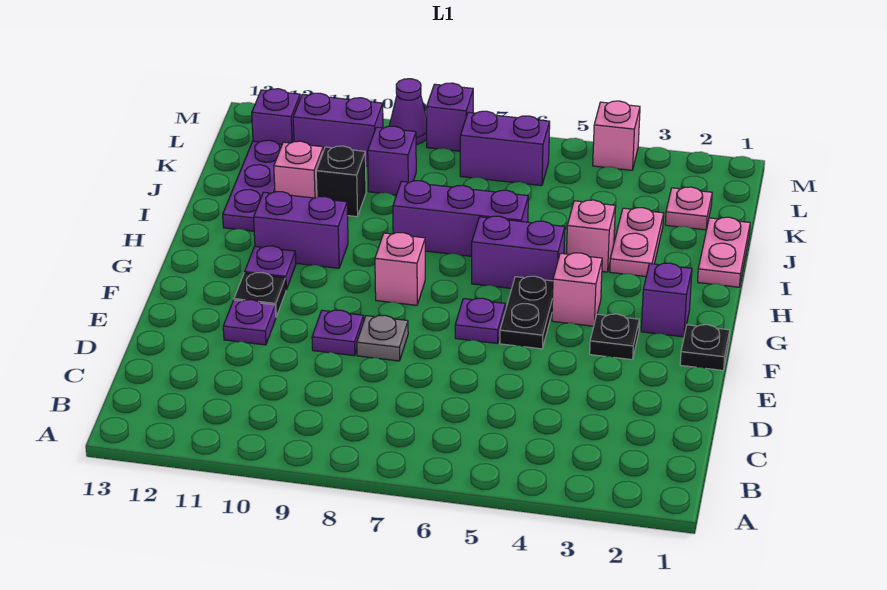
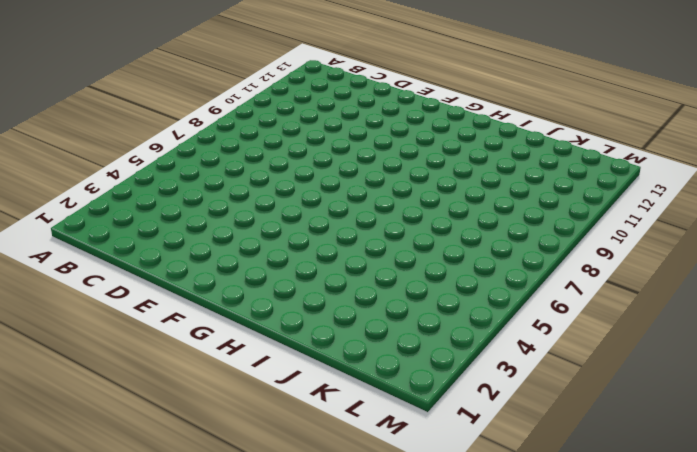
none -> grey 1x1 plate [357,315,408,361]
none -> purple 1x1 plate [312,310,364,356]
none -> purple 1x1 plate [223,300,276,345]

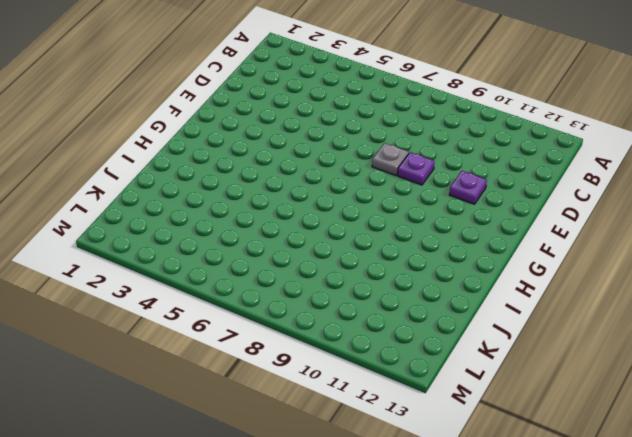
none -> black 1x1 plate [680,325,730,370]
none -> black 1x1 plate [590,314,639,360]
none -> black 1x2 plate [500,276,553,349]

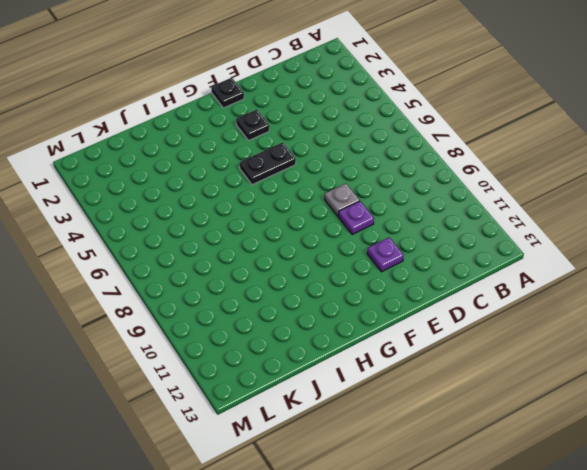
none -> purple 1x1 plate [455,298,505,343]
none -> black 1x1 plate [234,273,286,317]
none -> purple 1x1 brick [641,263,692,337]

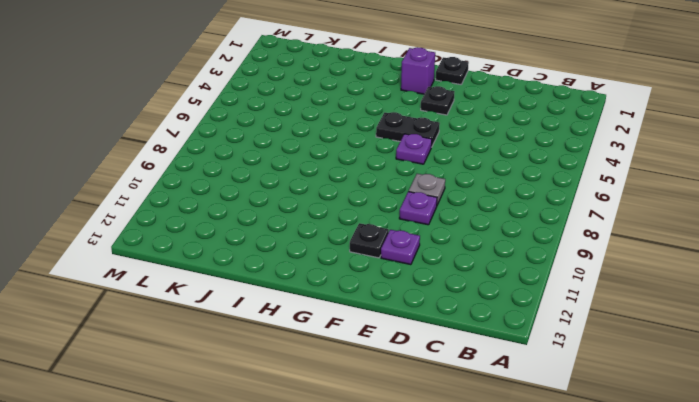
none -> pink 1x1 brick [552,253,602,326]
none -> pink 1x1 brick [375,233,425,305]
none -> purple 1x1 plate [245,246,296,290]

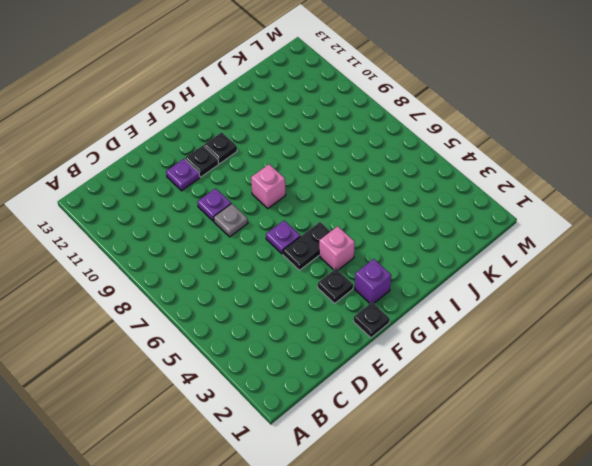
black 1x1 plate [204,132,237,164] -> purple 1x1 plate [245,246,296,290]
none -> purple 1x2 brick [472,216,565,289]
none -> purple 1x2 brick [254,192,348,268]
none -> pink 1x2 plate [698,217,750,287]

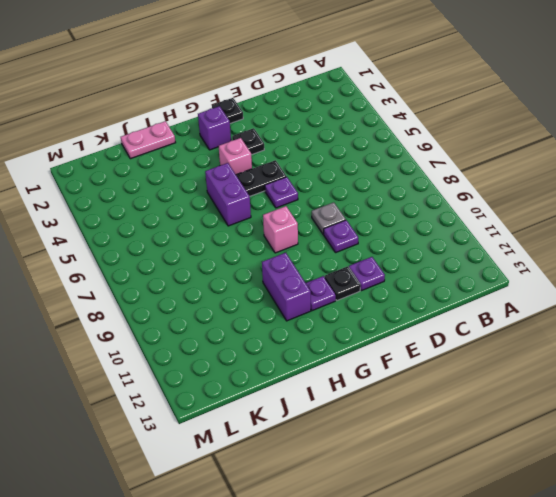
none -> pink 1x2 plate [610,208,664,277]
none -> pink 1x1 brick [567,200,615,272]
none -> purple 1x3 brick [393,181,528,256]

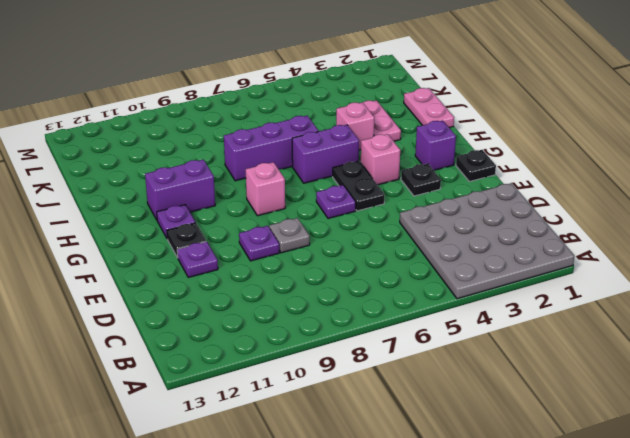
grey 4x4 plate [400,183,574,299] -> none
none -> purple 1x3 plate [223,140,282,231]
none -> black 1x1 brick [316,146,366,217]
none -> pink 1x1 brick [274,141,323,198]

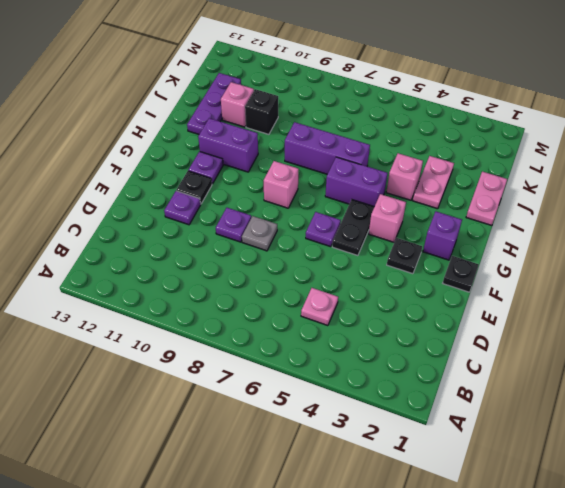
pink 1x1 plate [301,288,338,326] -> pink 1x1 plate moved to [665,187,712,230]
none -> purple 1x1 brick [368,126,416,195]
none -> purple 1x2 brick [460,111,550,186]
none -> purple 1x2 brick [293,93,383,166]

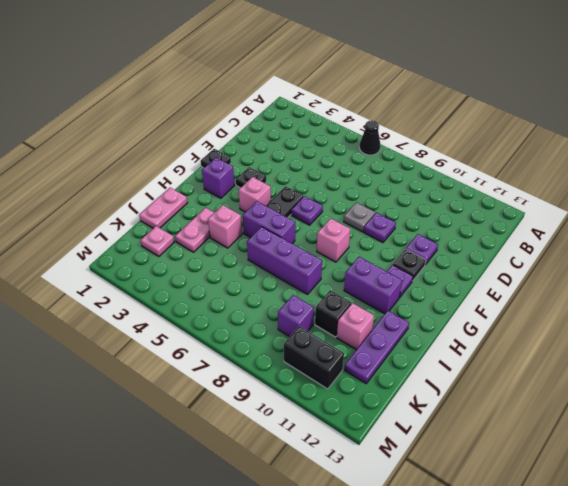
black 1x1 cone [359,120,380,155] -> none
black 1x2 brick [284,326,344,389] -> purple 1x2 brick [293,93,383,166]
none -> purple 1x2 brick [460,111,550,186]
none -> purple 1x1 brick [252,89,300,144]
none -> pink 1x1 brick [593,101,640,170]

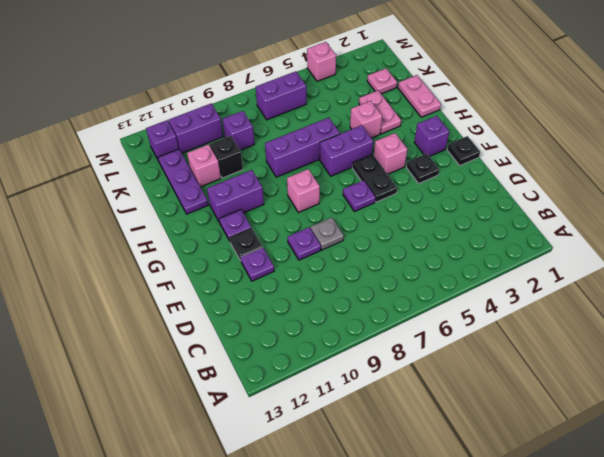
none -> purple 1x1 brick [427,83,473,151]
none -> purple 1x1 cone [389,79,427,145]

